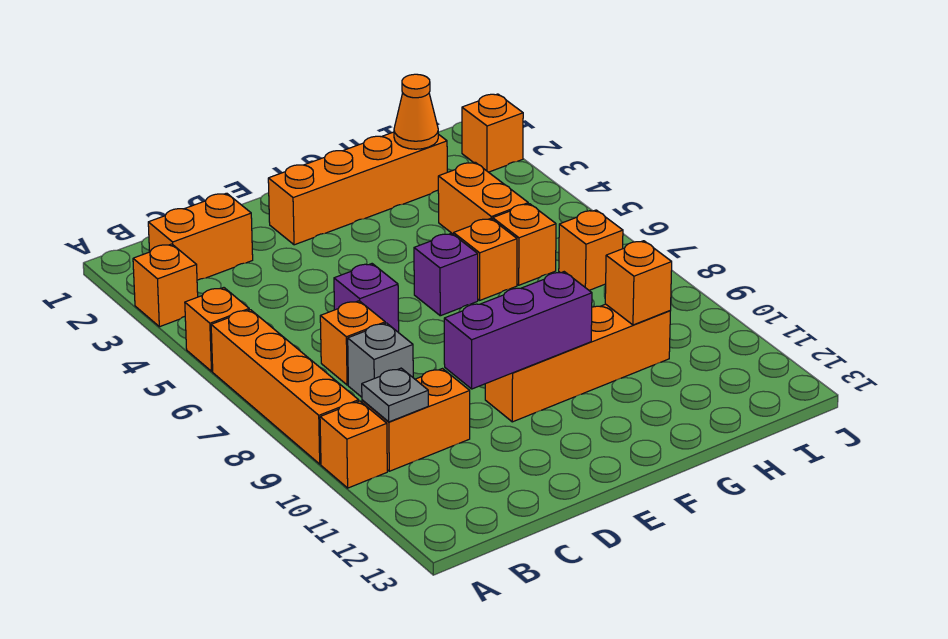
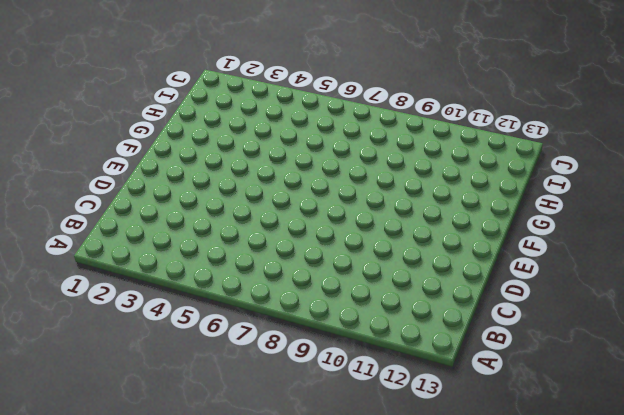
none -> orange 1x1 brick [133,244,198,327]
none -> orange 1x1 brick [185,288,249,371]
none -> orange 1x4 brick [211,310,359,464]

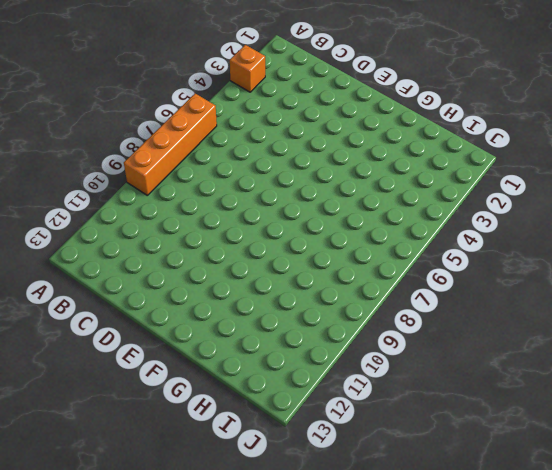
none -> orange 1x1 brick [185,288,249,371]
none -> orange 1x1 brick [320,401,387,488]
none -> orange 1x2 brick [148,193,253,280]

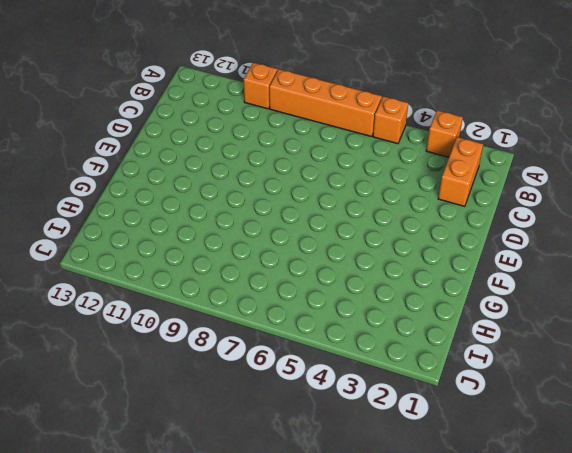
none -> orange 1x2 brick [362,369,470,471]
none -> orange 1x1 brick [320,301,385,385]
none -> grey 1x1 brick [348,323,413,397]

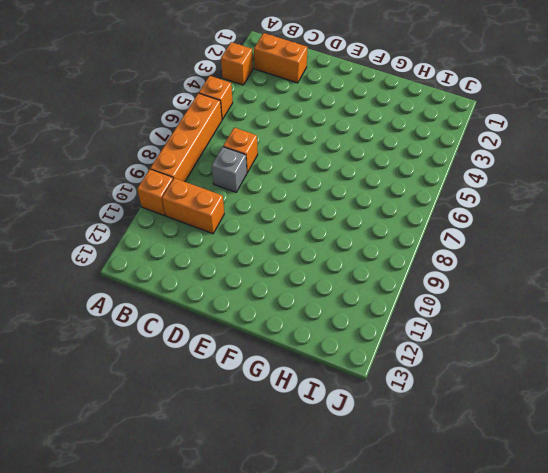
none -> purple 1x1 brick [334,264,399,332]
none -> orange 1x4 brick [268,132,447,245]
none -> orange 1x4 brick [485,304,670,422]

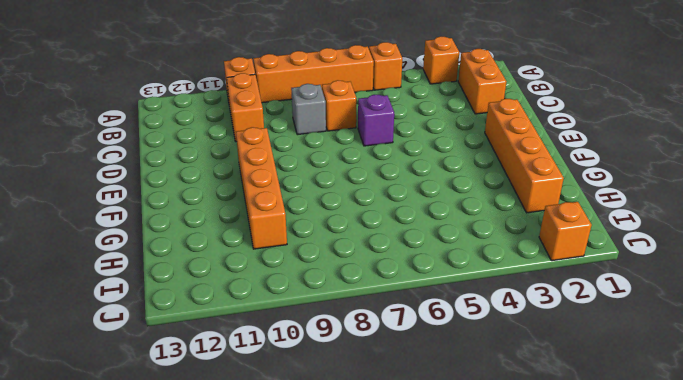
none -> purple 1x1 brick [414,233,478,316]
none -> orange 1x1 brick [454,218,517,300]
none -> orange 1x2 brick [438,162,528,235]

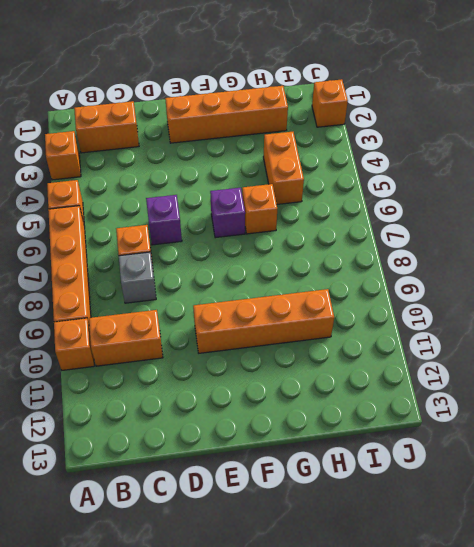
none -> orange 1x1 brick [493,204,556,285]
none -> orange 1x1 brick [559,210,623,290]
none -> grey 1x1 plate [362,368,428,422]

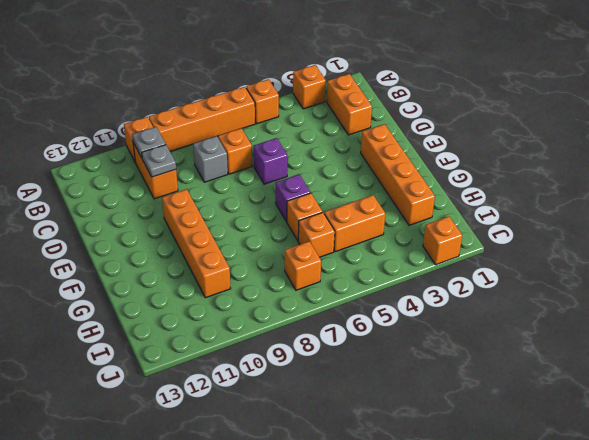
grey 1x1 plate [142,145,176,177] -> none
none -> purple 1x3 brick [444,272,592,389]
none -> orange 1x1 cone [394,74,438,149]
none -> orange 1x1 brick [605,241,672,325]

